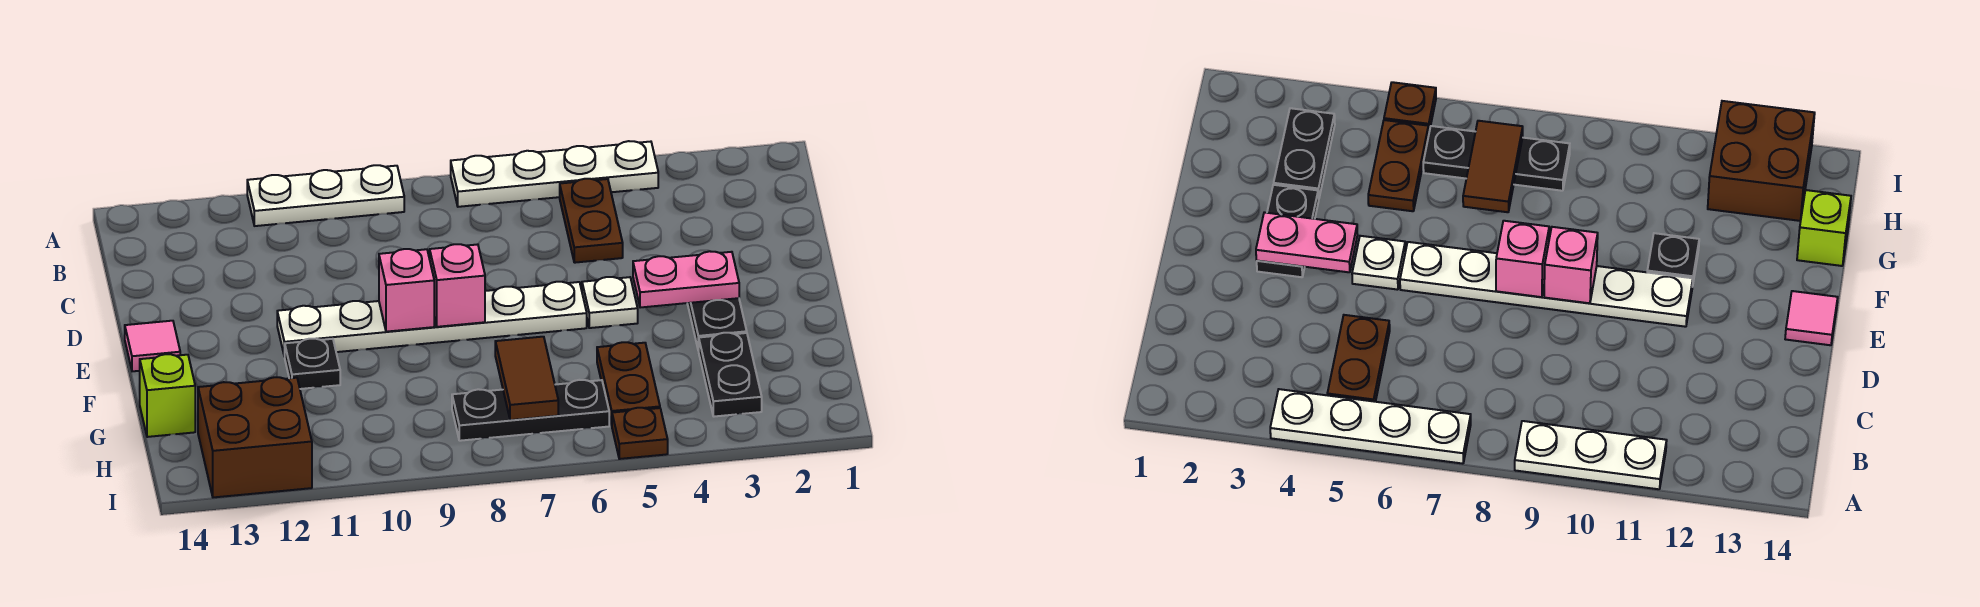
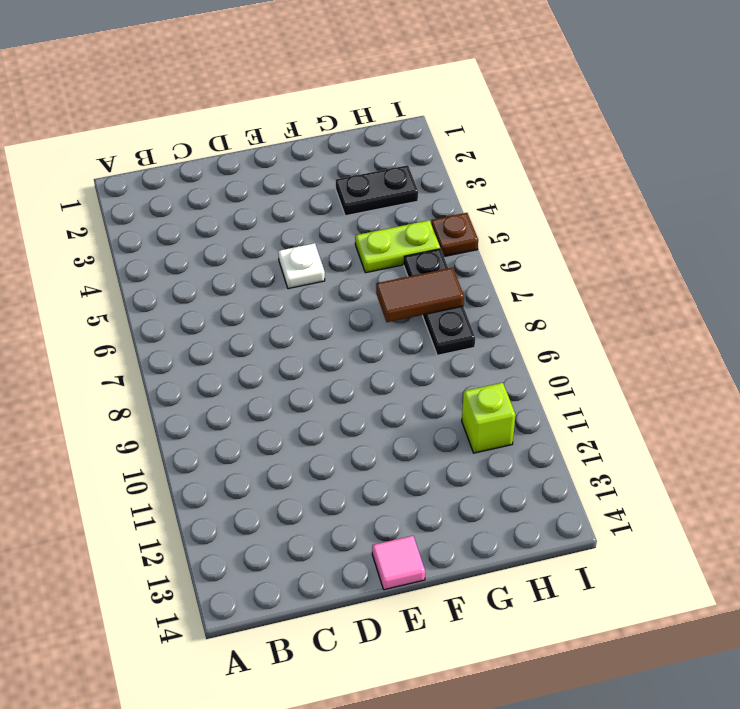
lime 1x2 plate [355,220,440,273] -> brown 1x2 plate [597,342,660,425]
lime 1x1 brick [462,383,516,453] -> lime 1x1 brick moved to [140,354,195,437]
none -> white 1x4 plate [451,141,658,207]
none -> white 1x3 plate [247,165,404,226]
none -> brown 1x2 plate [560,179,623,263]

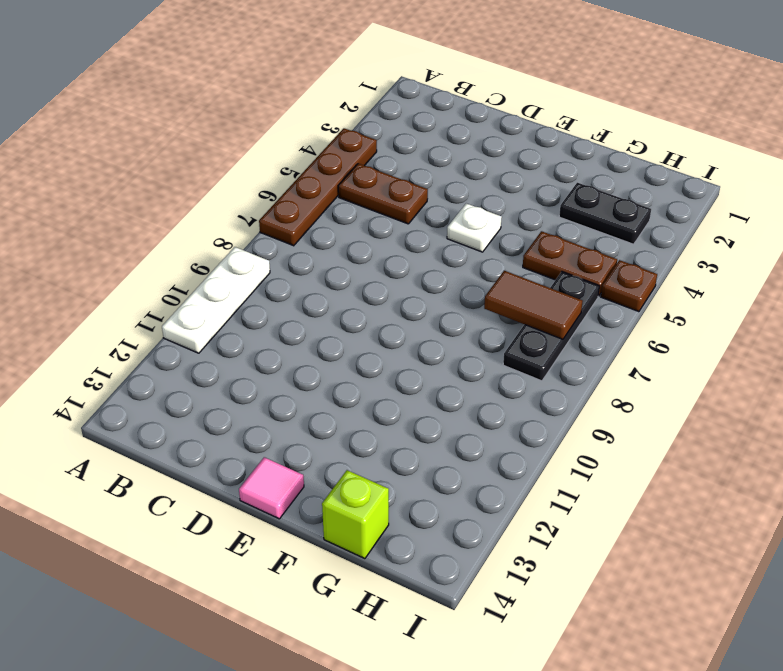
brown 1x4 plate [259,128,377,246] -> white 1x4 plate [451,141,658,207]
none -> black 1x2 plate [687,298,747,351]
none -> white 1x6 plate [277,282,587,357]
none -> black 1x1 plate [285,339,340,389]

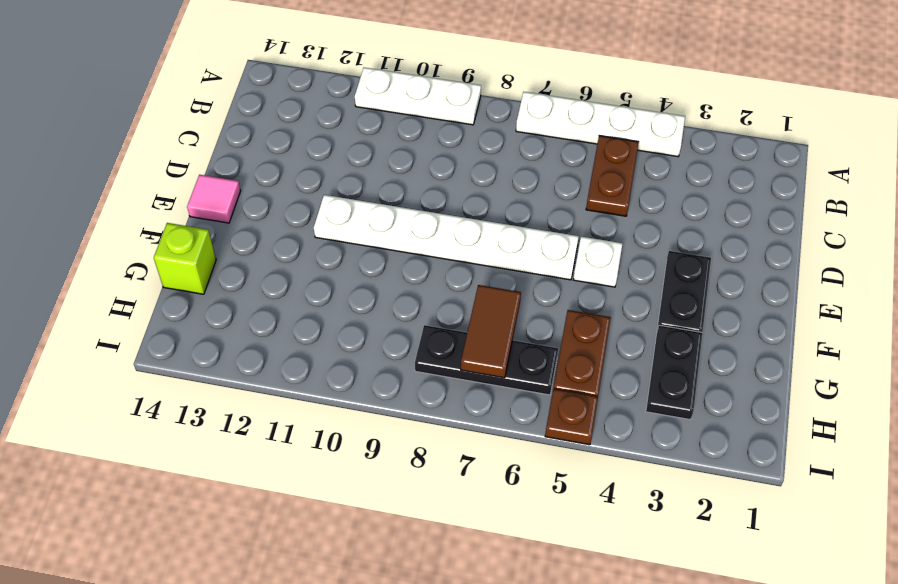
none -> black 1x1 plate [285,339,340,389]
none -> brown 2x2 brick [198,377,312,497]
none -> pink 1x2 plate [633,251,739,308]

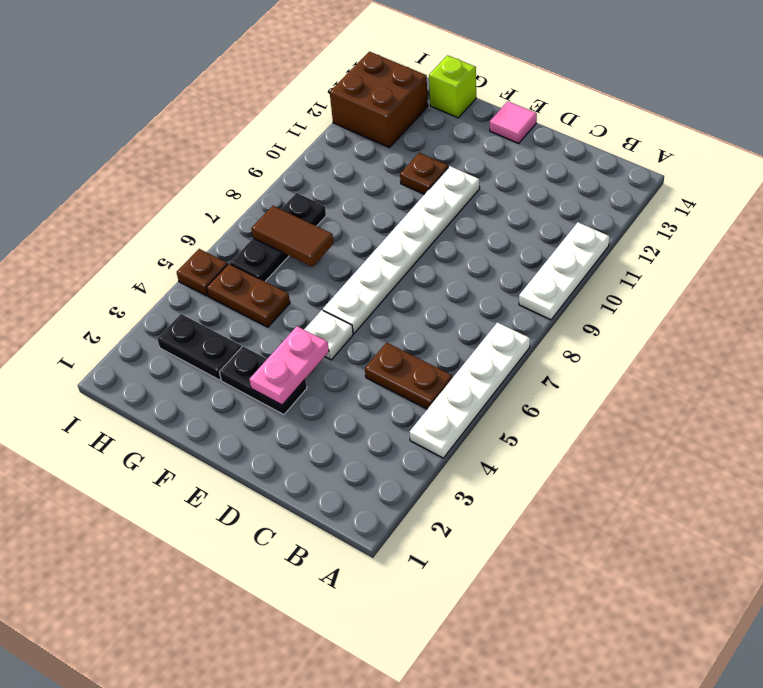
brown 1x1 plate [400,153,448,194] -> black 1x1 plate [285,339,340,389]
none -> pink 1x1 brick [430,244,485,327]
none -> pink 1x1 brick [379,249,434,332]

